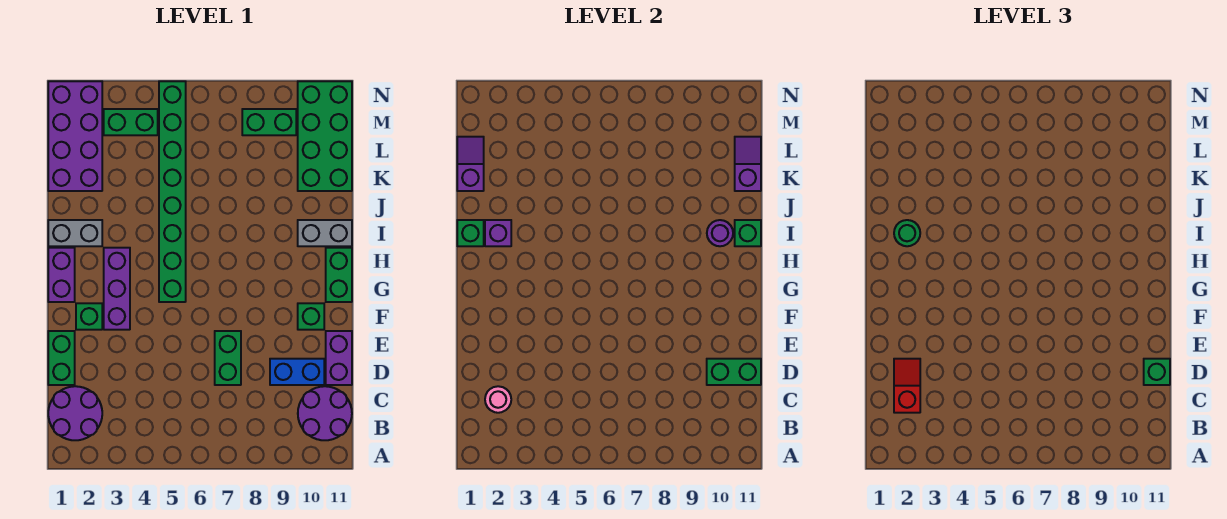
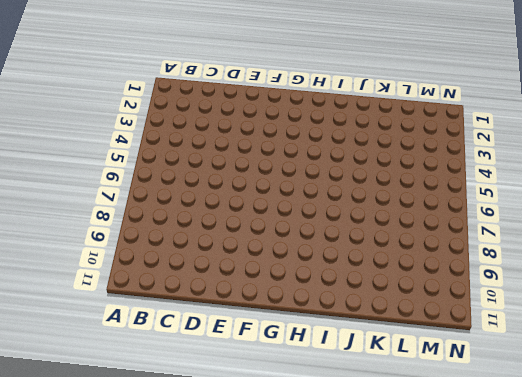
none -> purple 2x2 round brick [48,386,102,440]
none -> purple 2x2 round brick [298,386,352,440]
none -> green 1x2 brick [48,331,75,385]

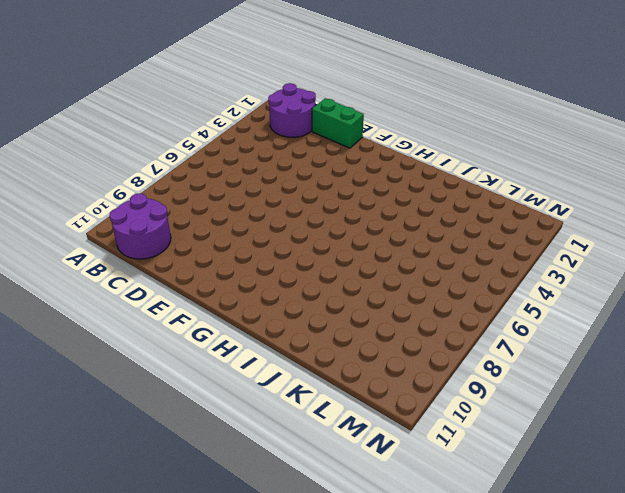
none -> green 1x2 brick [215,331,241,385]
none -> blue 1x2 brick [270,359,324,385]
none -> purple 1x2 brick [326,331,352,385]

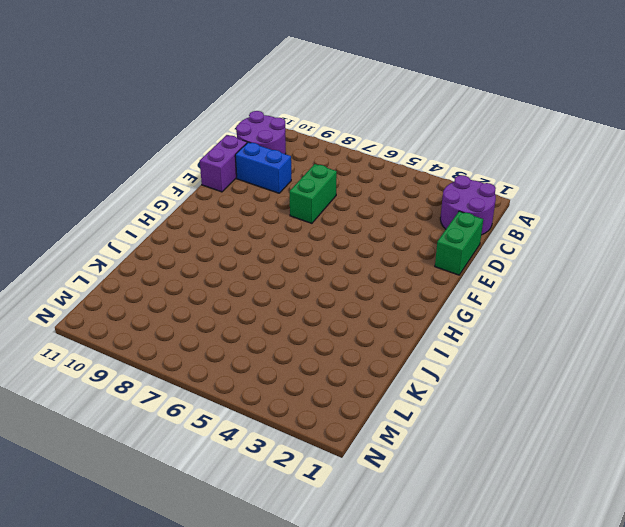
none -> green 1x1 brick [76,303,102,330]
none -> purple 1x3 brick [104,248,130,330]
none -> green 1x1 brick [298,303,324,330]

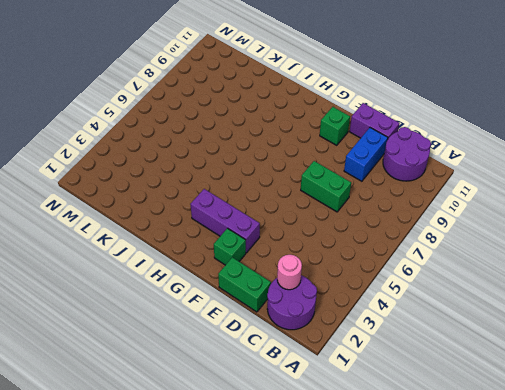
none -> purple 1x2 brick [48,248,75,302]
none -> green 1x8 brick [159,81,186,302]
none -> green 1x2 brick [326,248,352,302]

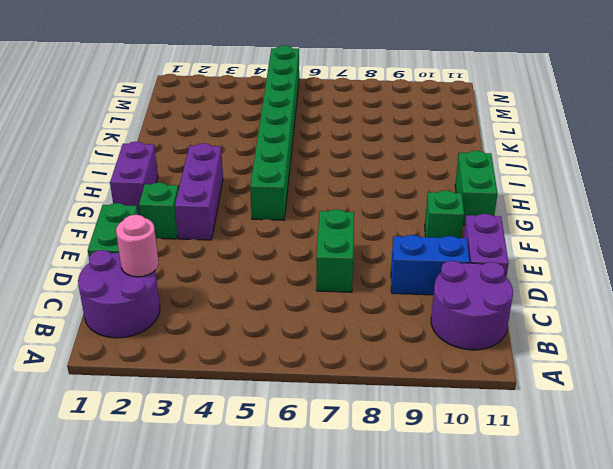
none -> grey 1x2 brick [48,220,102,246]
none -> grey 1x2 brick [298,220,352,246]
none -> purple 2x4 brick [48,81,102,191]

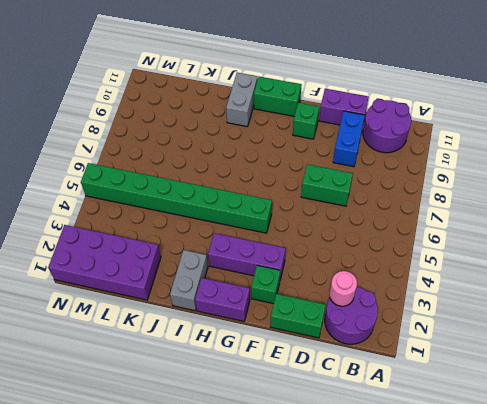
none -> green 2x4 brick [298,81,352,191]
none -> green 1x2 brick [104,109,158,135]
none -> green 1x2 brick [242,109,296,135]

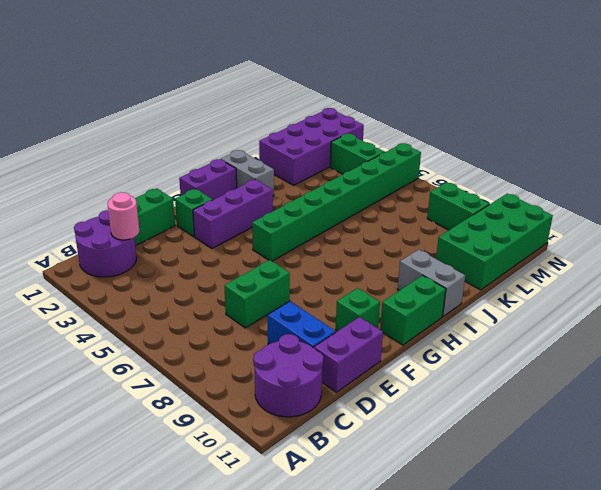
none -> green 1x2 brick [707,359,761,385]
none -> green 1x1 brick [457,220,484,246]
none -> purple 1x1 brick [485,220,511,246]

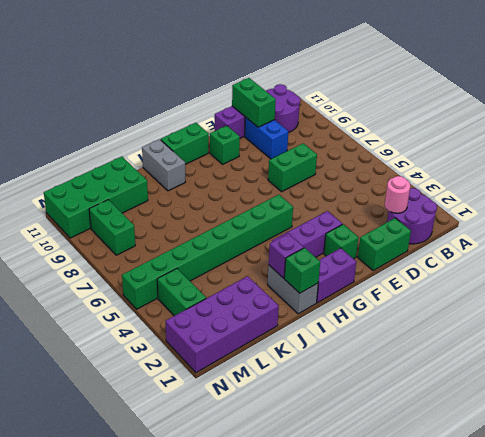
none -> purple 1x1 round brick [707,220,733,246]
none -> green 1x1 brick [735,220,761,246]
none -> purple 1x2 slope [457,137,484,191]

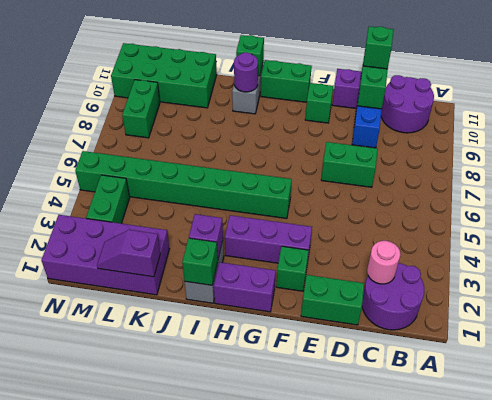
none -> purple 1x2 slope [735,137,761,191]
none -> red 1x2 slope [894,359,920,413]
none -> green 1x1 round brick [894,220,920,246]

